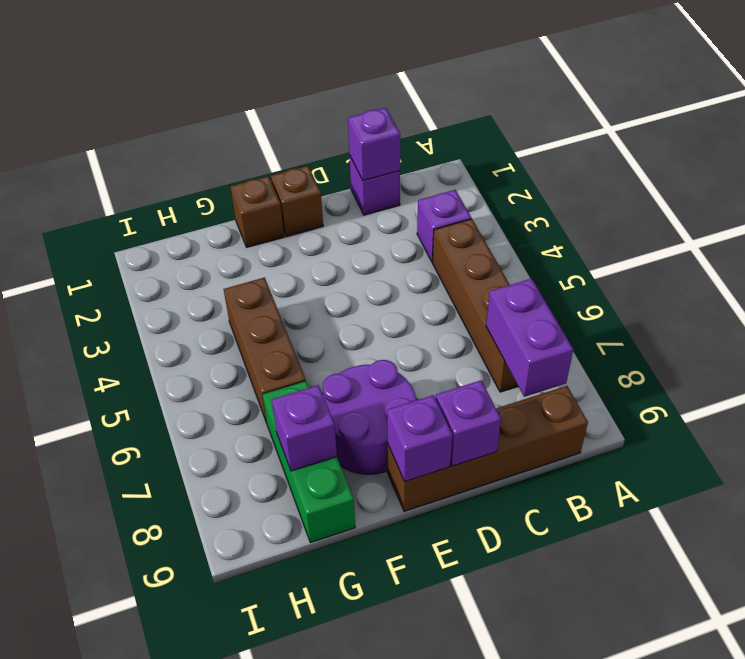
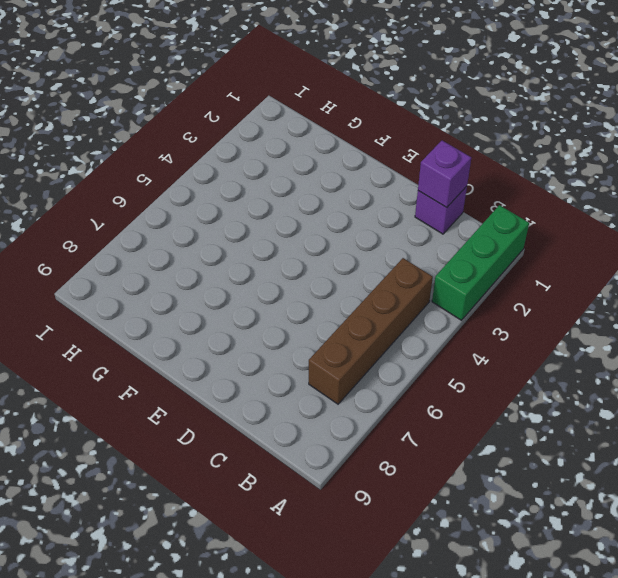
green 1x3 brick [432,205,529,320] -> green 1x3 brick moved to [262,381,355,543]
none -> purple 1x1 brick [417,190,471,262]
none -> brown 1x4 brick [387,386,588,511]
none -> brown 1x1 brick [271,166,323,237]

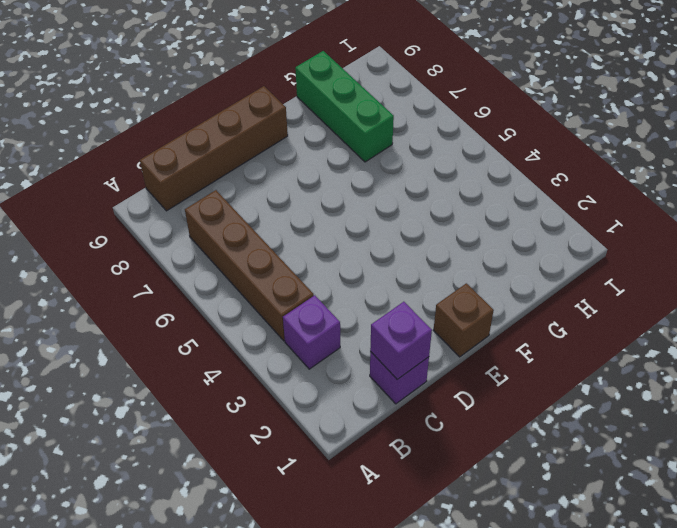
none -> purple 2x2 round brick [323,360,416,474]
none -> brown 1x1 brick [230,176,284,247]
none -> brown 1x3 brick [223,277,306,423]

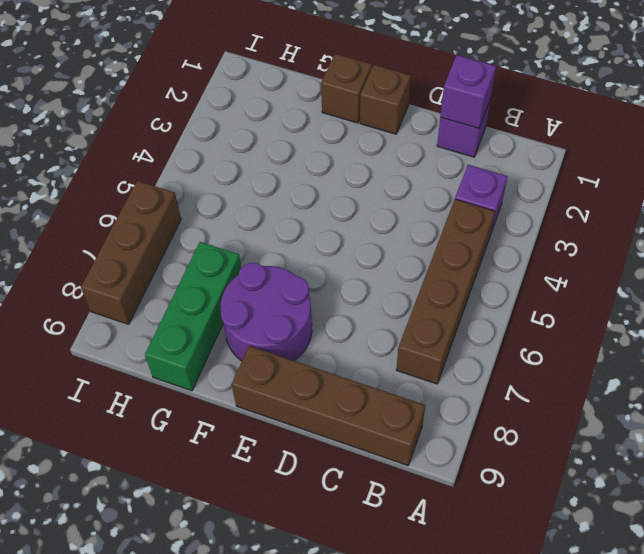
brown 1x3 brick [81,181,181,324] -> brown 1x3 brick moved to [223,277,306,423]
none -> purple 1x2 brick [486,279,573,397]
none -> purple 1x1 brick [436,380,501,466]
none -> purple 1x1 brick [387,395,452,482]

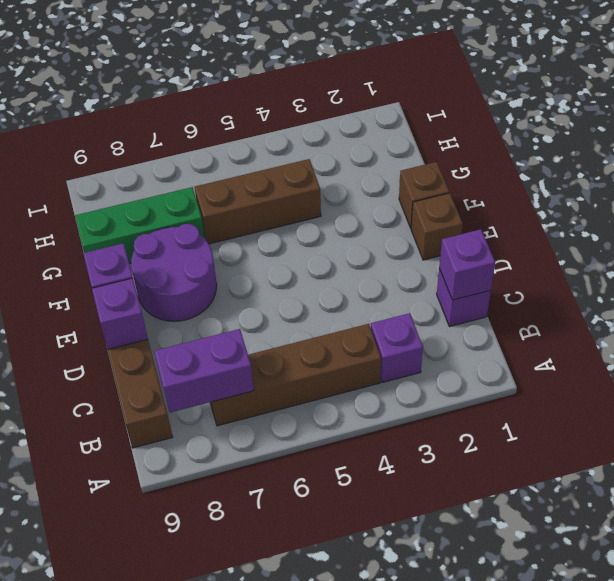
none -> purple 1x1 brick [272,385,337,471]

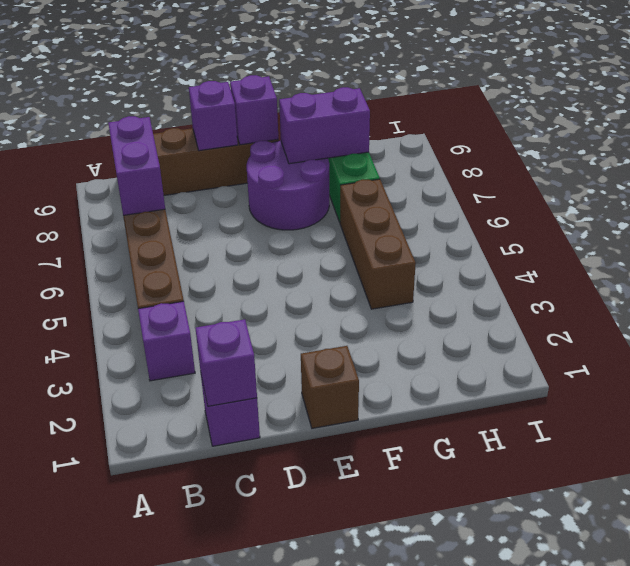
purple 1x2 brick [279,87,370,164] -> purple 1x1 brick [272,385,337,471]
none -> brown 1x1 brick [230,176,284,247]

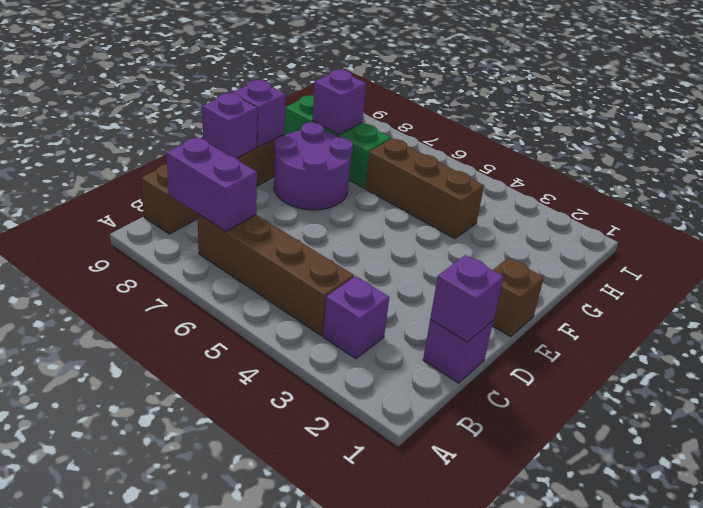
none -> brown 1x1 brick [230,176,284,247]

